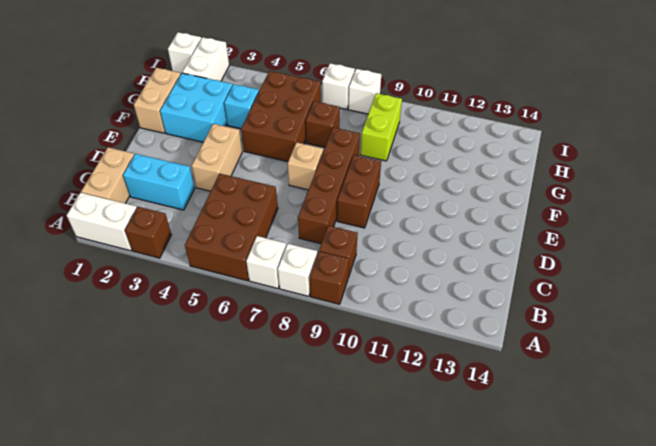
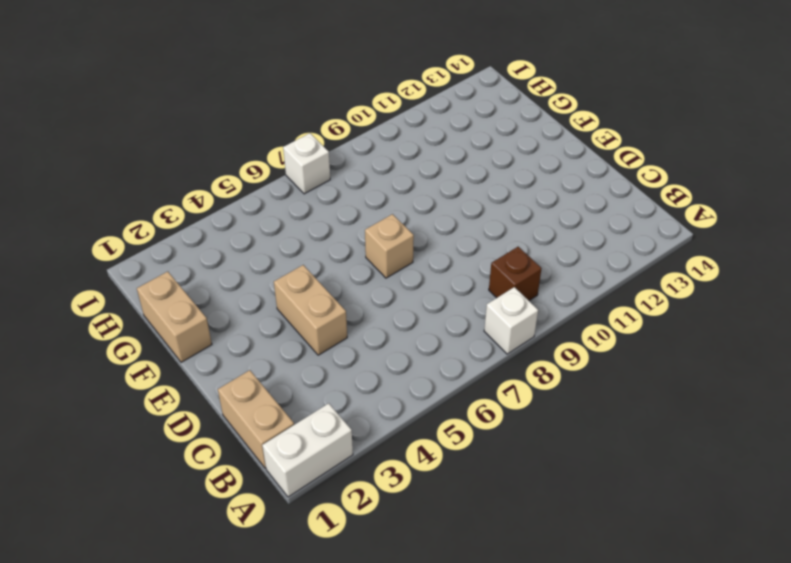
none -> brown 1x1 brick [125,207,171,258]
none -> brown 2x3 brick [185,174,278,281]
none -> white 1x1 brick [246,236,286,289]

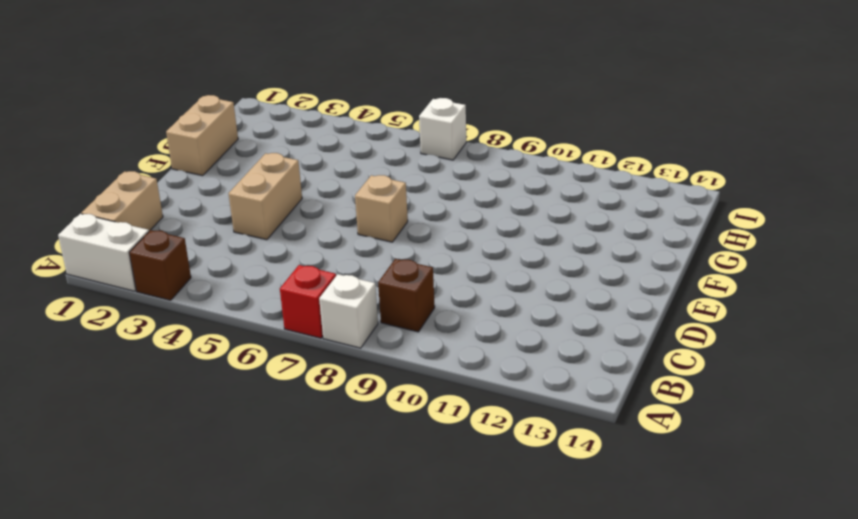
red 1x1 brick [280,265,336,338] -> white 1x1 brick [246,236,286,289]
none -> brown 2x3 brick [185,174,278,281]
none -> brown 1x1 brick [310,251,349,304]
none -> cyan 1x2 brick [123,154,195,210]

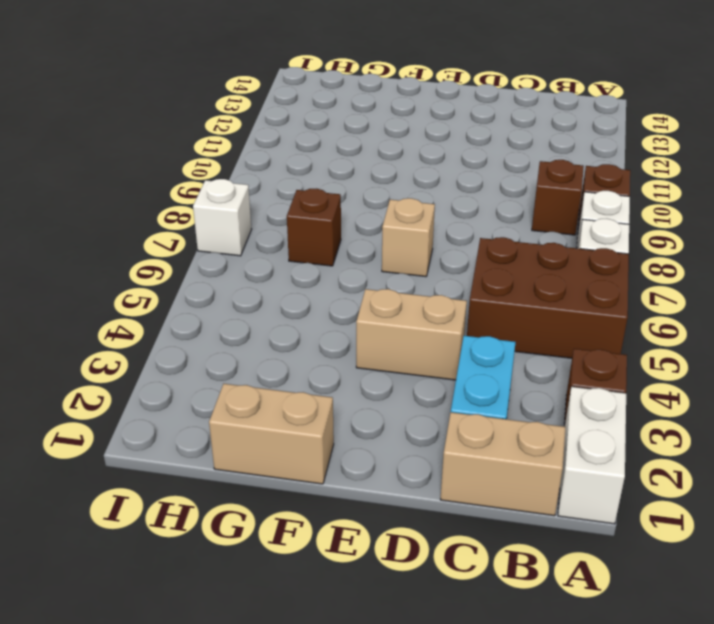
none -> brown 1x4 brick [298,127,360,244]
none -> brown 1x2 brick [337,155,381,228]
none -> cyan 2x2 brick [160,73,233,142]

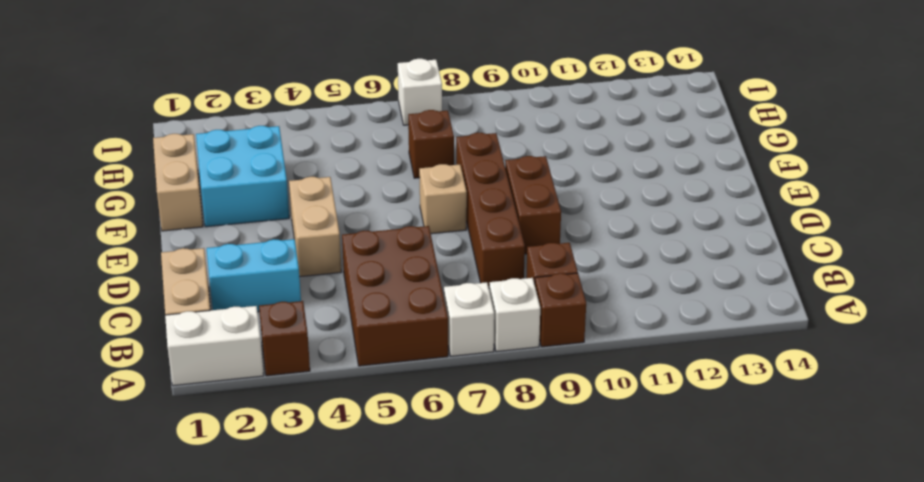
none -> brown 2x3 brick [241,71,321,162]
none -> cyan 1x1 brick [224,84,259,129]
none -> lime 1x2 brick [361,93,402,161]

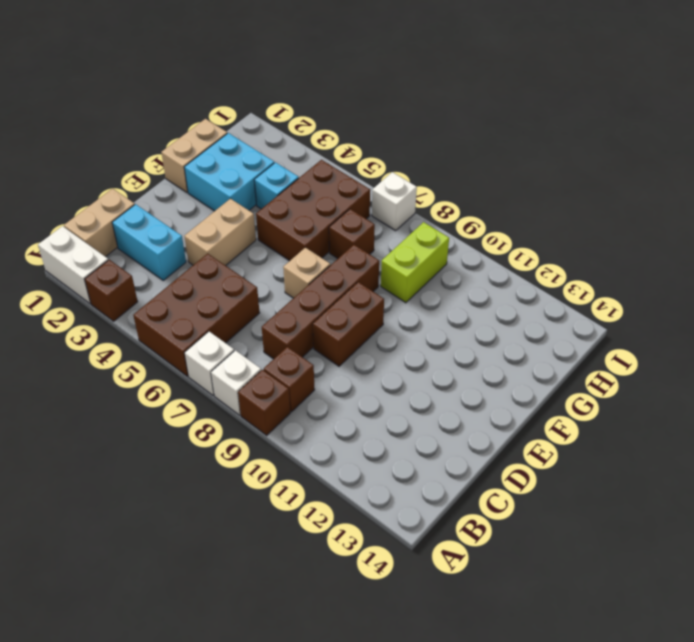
none -> white 1x2 brick [182,37,229,81]
none -> white 1x1 brick [168,32,201,73]
none -> white 1x1 brick [348,69,381,114]

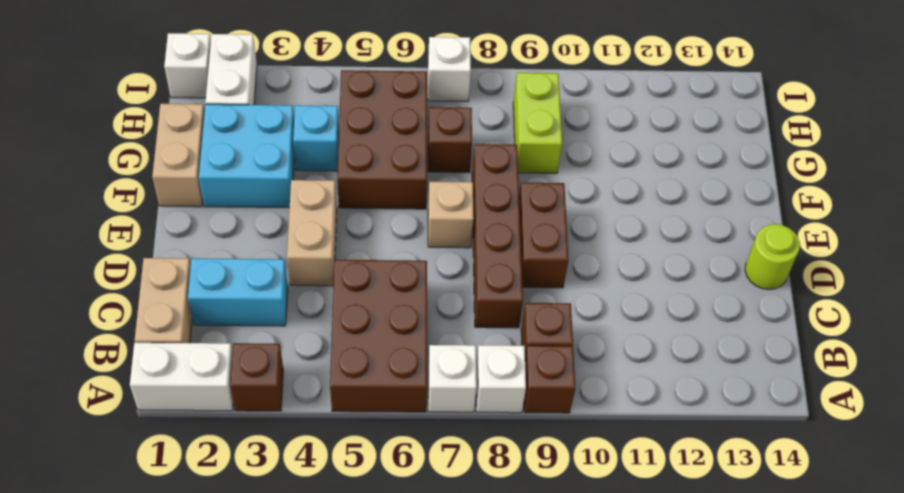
lime 1x1 round brick [745,224,800,289] -> none
none -> white 1x1 brick [348,69,381,114]

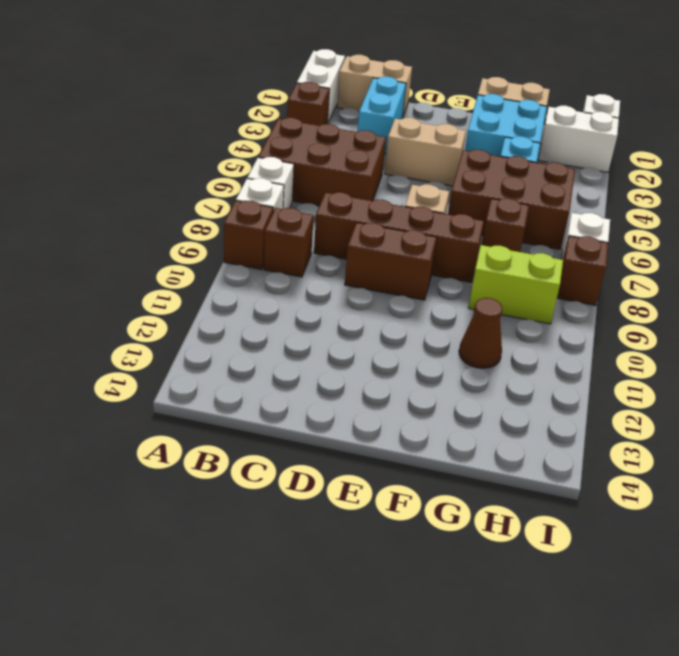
brown 1x1 cone [459,298,502,368] -> none
brown 1x1 brick [557,236,608,306] -> white 1x1 brick [348,69,381,114]

